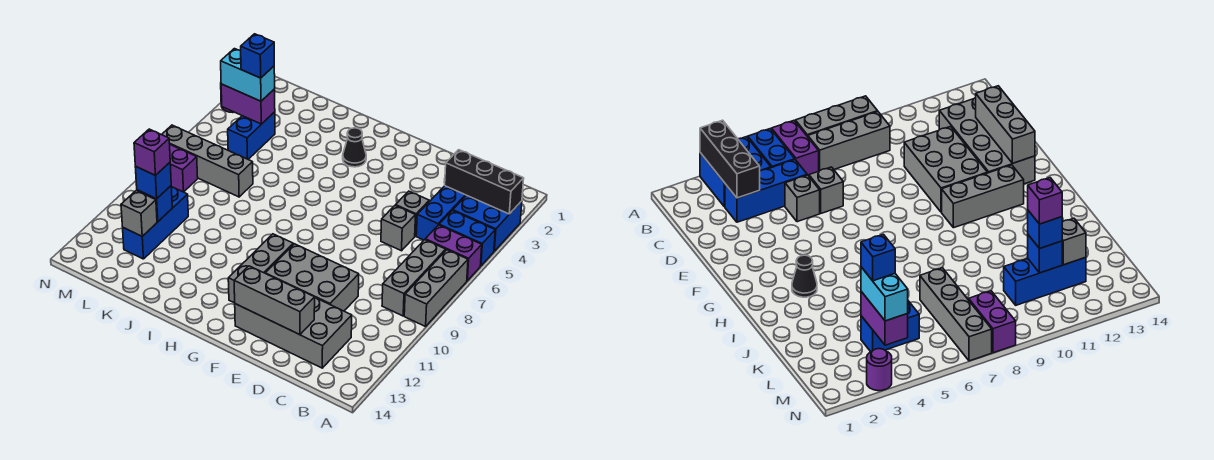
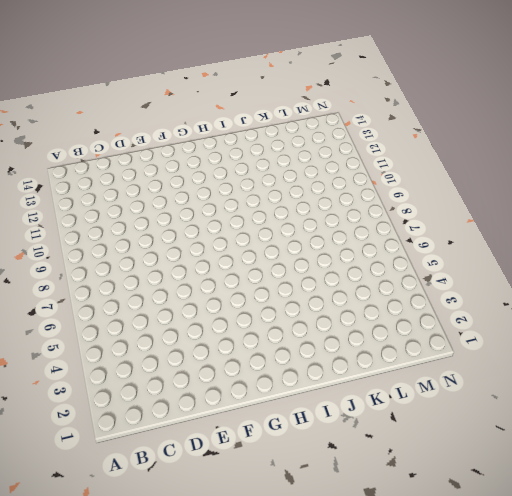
none -> blue 2x2 brick [453,195,522,251]
none -> blue 1x2 brick [439,210,495,266]
none -> purple 1x2 brick [425,225,482,281]

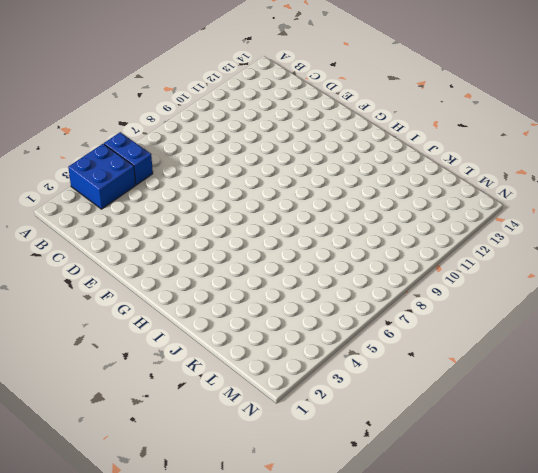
none -> purple 1x2 brick [425,225,482,281]
none -> grey 1x3 brick [404,250,468,326]
none -> grey 1x3 brick [382,240,446,316]

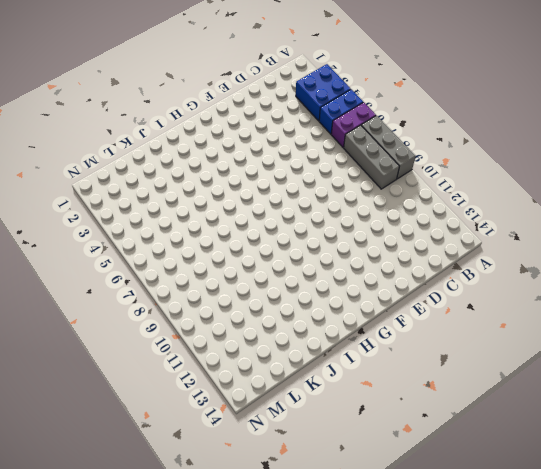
none -> blue 1x3 brick [416,186,466,240]
none -> grey 2x4 brick [235,298,352,368]
none -> grey 1x1 brick [396,191,429,236]

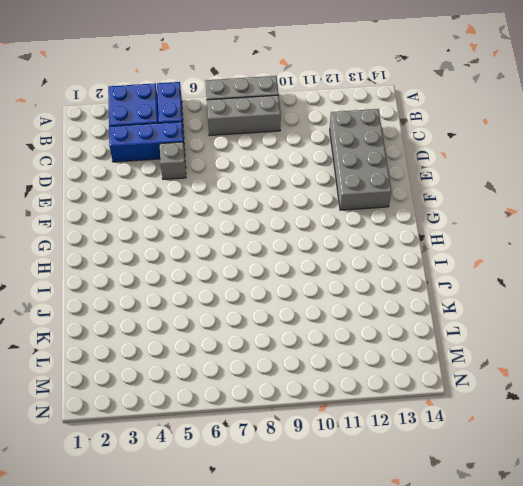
none -> purple 1x2 brick [425,225,482,281]
none -> grey 1x1 brick [381,205,416,251]
none -> grey 2x3 brick [266,244,359,311]

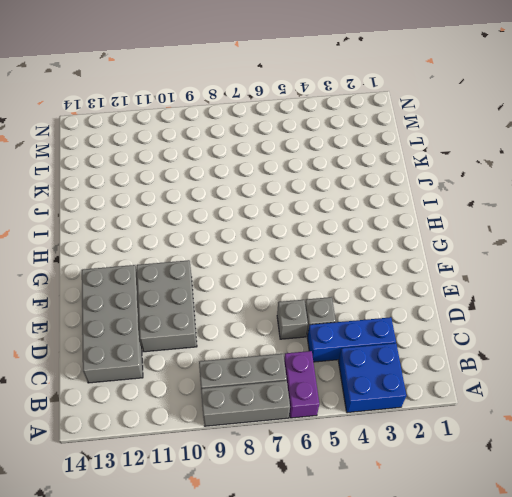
none -> blue 1x2 brick [439,210,495,266]
none -> grey 1x3 brick [228,234,293,303]
none -> black 1x1 cone [343,128,366,167]

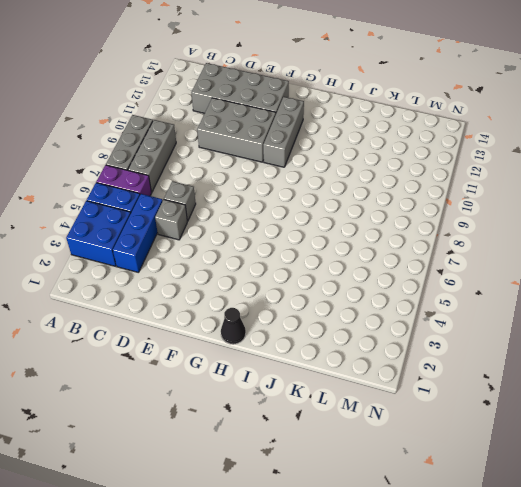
black 1x1 cone [221,308,246,344] -> black 1x1 cone moved to [343,128,366,167]
none -> grey 1x4 brick [162,125,253,197]
none -> blue 1x2 brick [228,112,275,159]
none -> blue 1x3 brick [123,187,188,259]

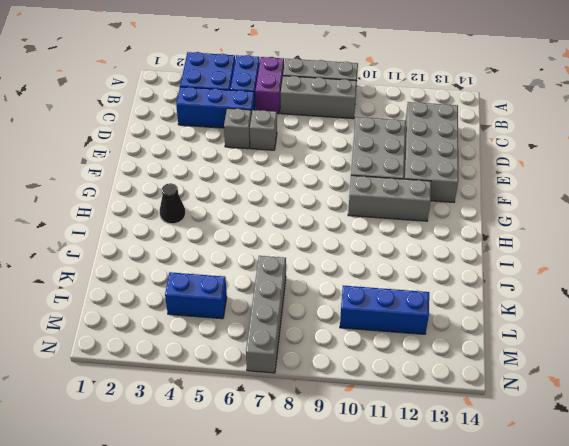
none -> purple 1x2 brick [170,145,198,192]
none -> purple 1x1 round brick [867,349,892,391]
none -> black 1x3 brick [445,150,524,214]

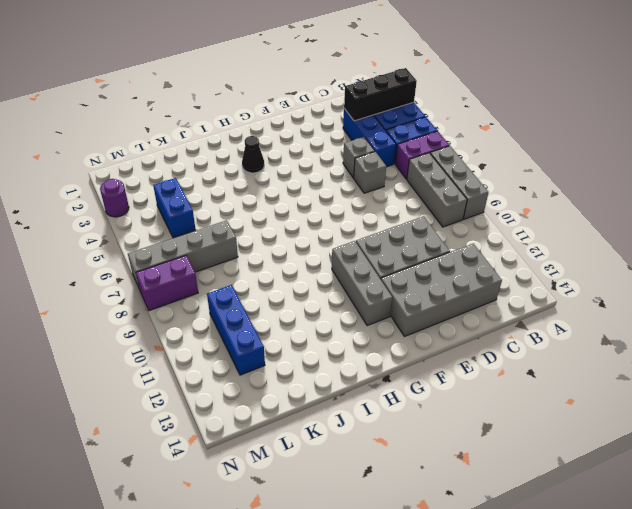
none -> grey 1x3 brick [234,266,315,335]
none -> purple 1x2 brick [221,84,275,124]
none -> blue 1x1 brick [137,186,172,222]

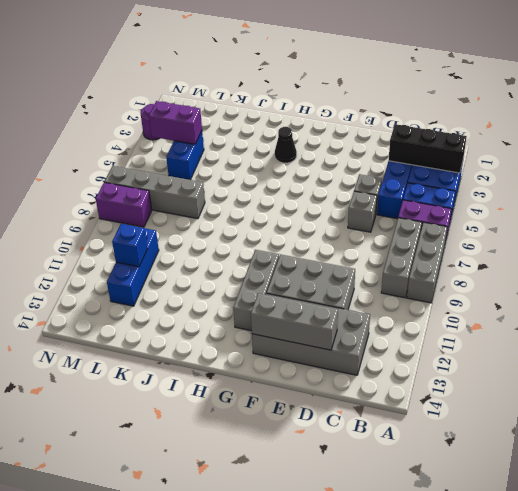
none -> grey 1x1 brick [121,191,157,236]
none -> cyan 1x2 brick [221,49,275,101]
none -> blue 1x1 brick [135,163,171,199]

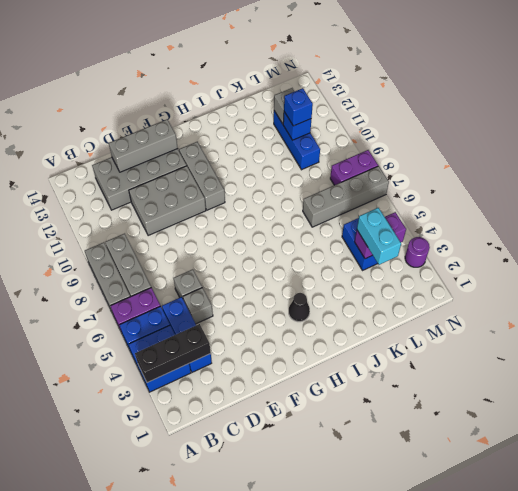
cyan 1x2 brick [357,208,401,265] -> cyan 1x2 brick turned to [221,49,275,101]
none -> blue 1x1 brick [241,34,274,78]
none -> purple 1x1 brick [134,129,170,175]

